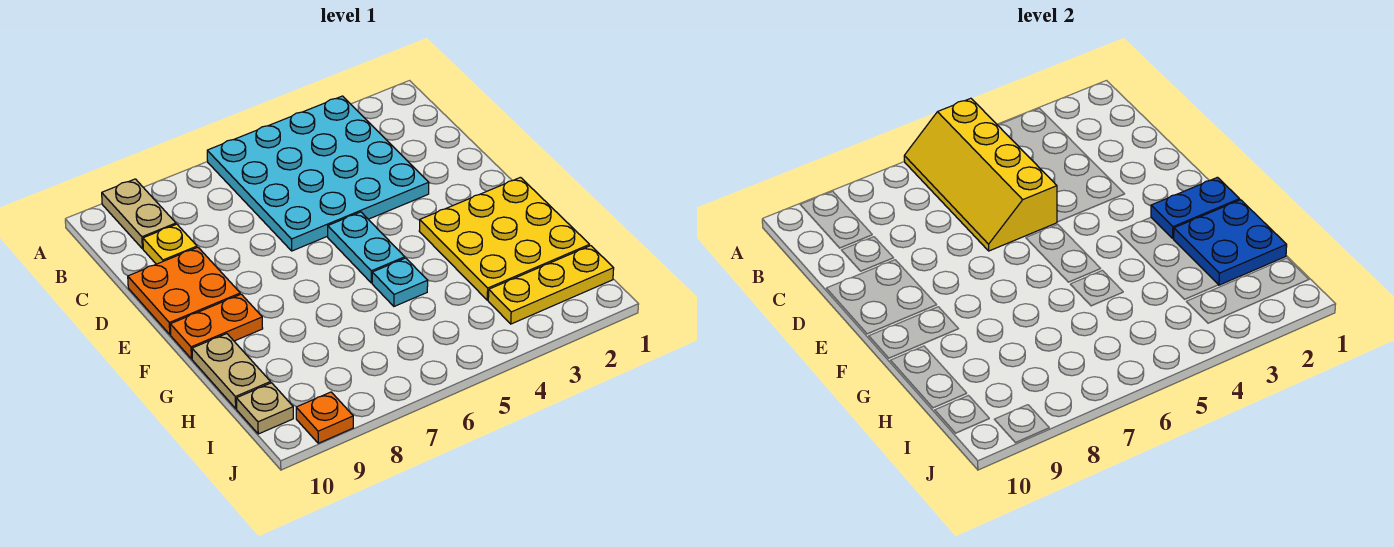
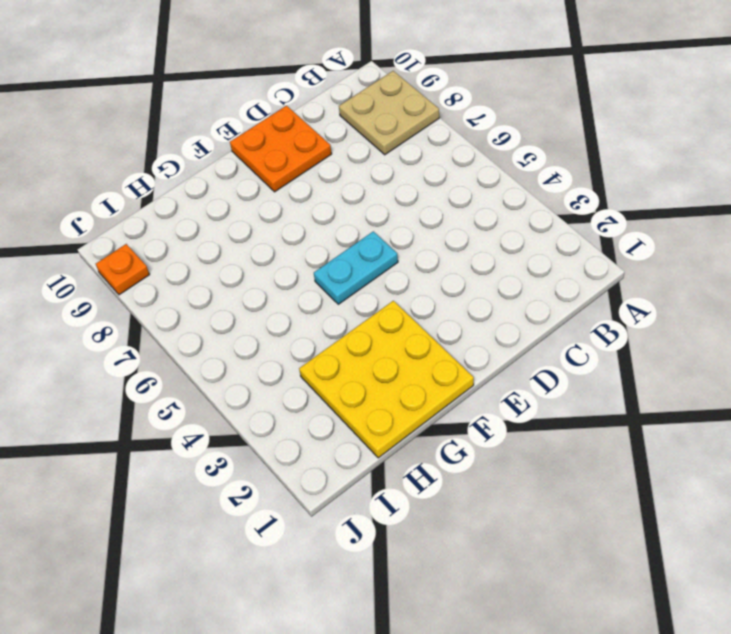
tan 2x2 plate [339,71,439,155] -> tan 1x2 plate [102,179,176,249]
none -> cyan 4x4 plate [207,96,429,251]
none -> yellow 1x1 plate [143,224,197,264]
none -> orange 1x2 plate [170,294,263,359]

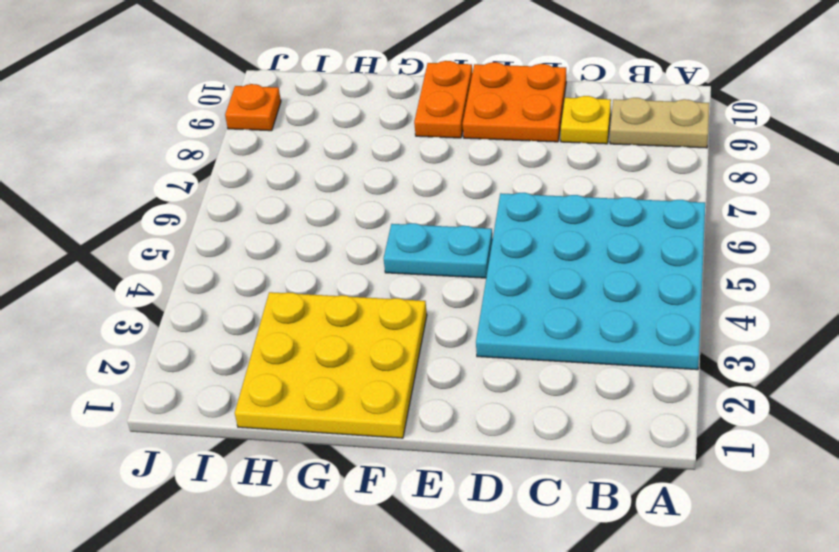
none -> cyan 1x1 plate [372,258,428,306]
none -> tan 1x2 plate [192,334,271,408]
none -> yellow 1x3 plate [488,246,614,324]

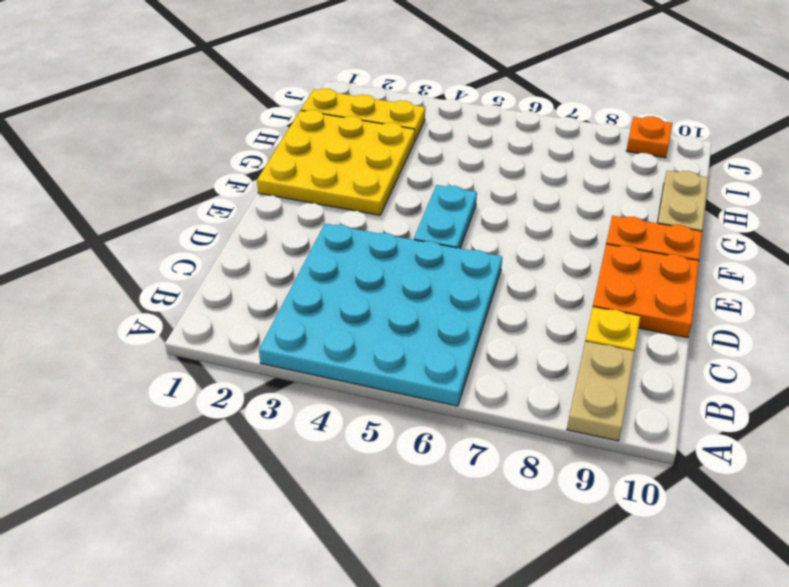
none -> cyan 1x1 plate [372,258,428,306]
none -> tan 1x1 plate [236,383,293,434]
none -> yellow 2x4 slope [904,98,1057,251]

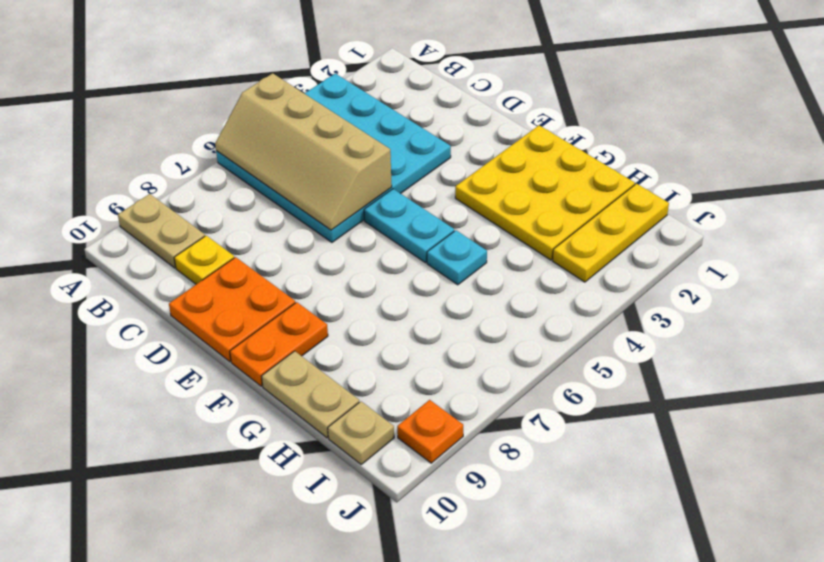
tan 2x4 slope [215,73,392,230] -> yellow 2x4 slope [904,98,1057,251]
none -> blue 1x2 plate [1151,177,1240,238]
none -> blue 2x2 plate [1174,200,1287,285]

